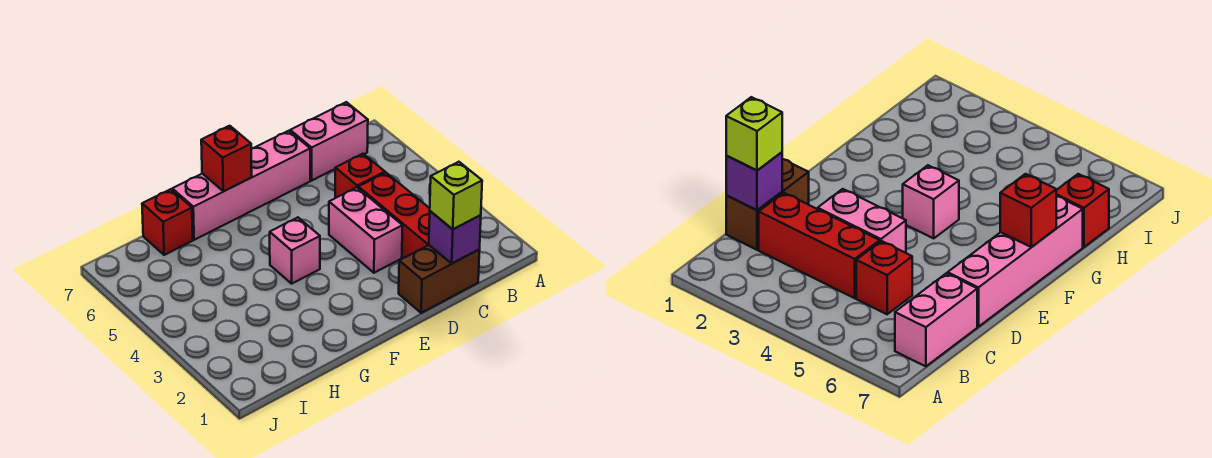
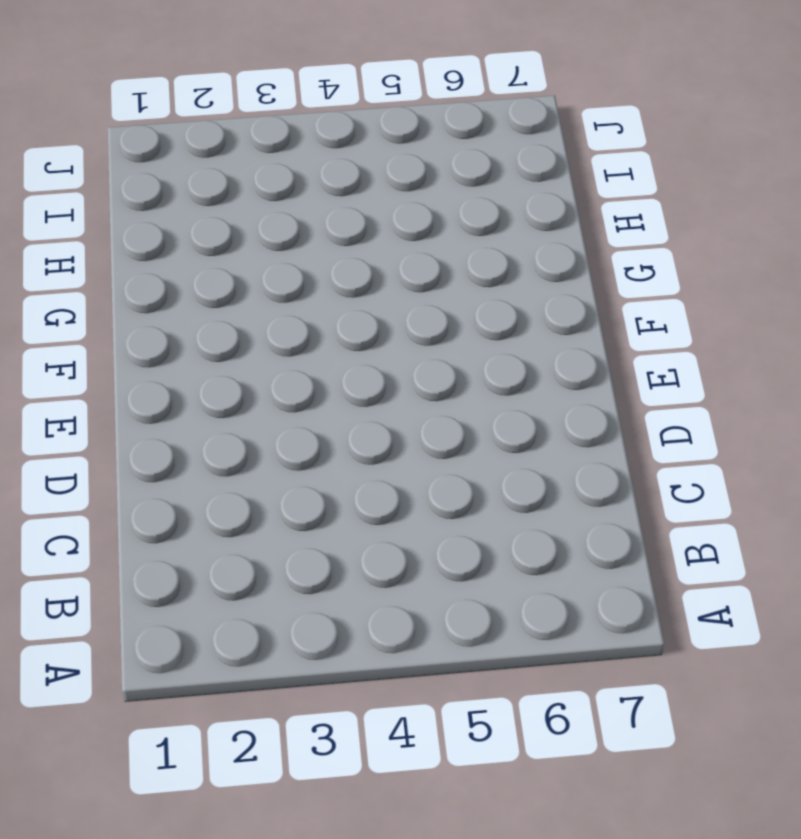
none -> pink 1x2 brick [290,102,368,180]
none -> brown 1x2 brick [399,245,480,313]

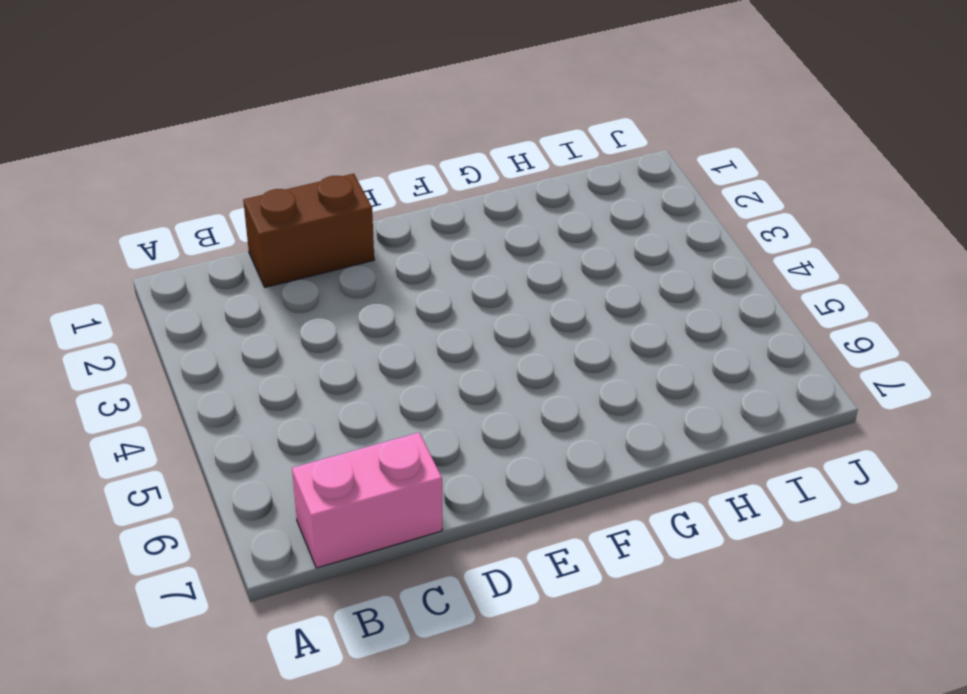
none -> red 1x3 brick [358,173,430,258]
none -> red 1x1 brick [335,154,385,198]

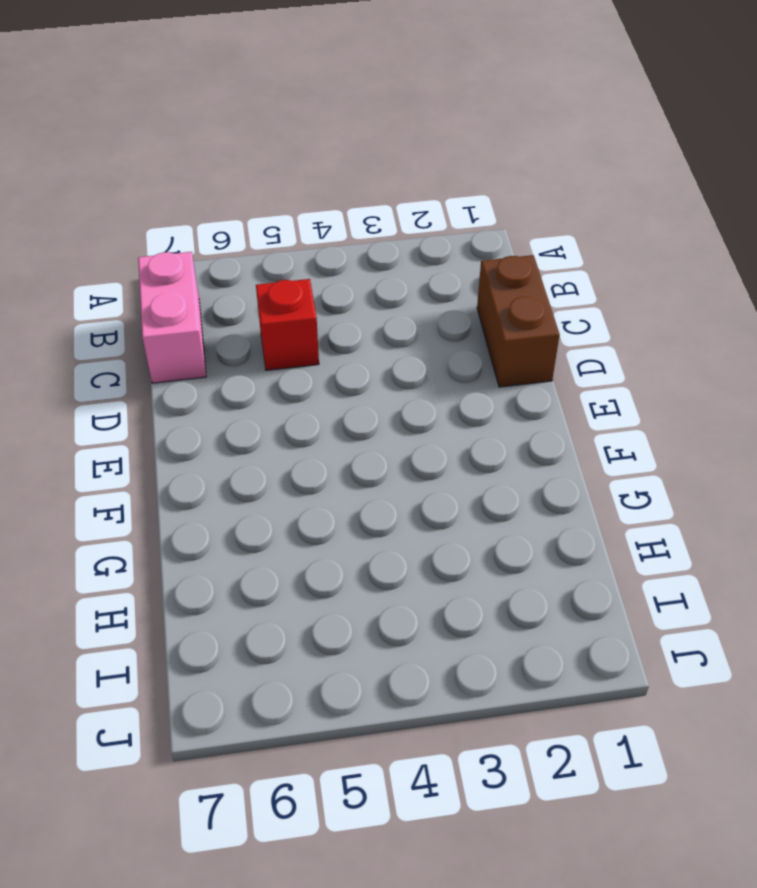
none -> red 1x3 brick [358,173,430,258]
none -> pink 1x2 brick [329,187,403,273]

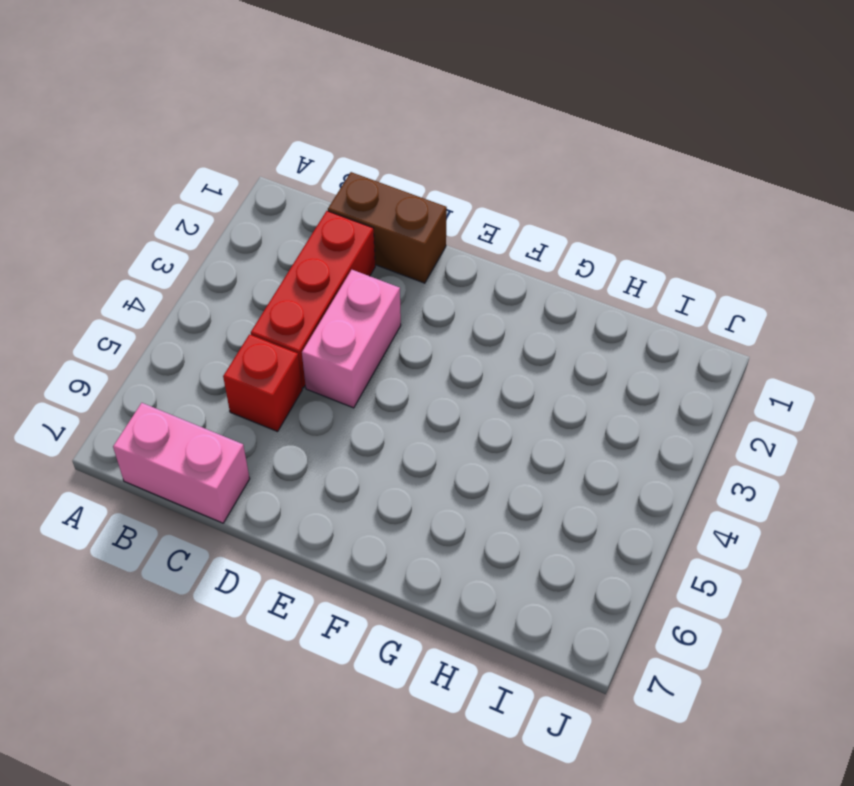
none -> pink 1x4 brick [172,131,310,240]
none -> pink 1x1 brick [270,217,320,284]

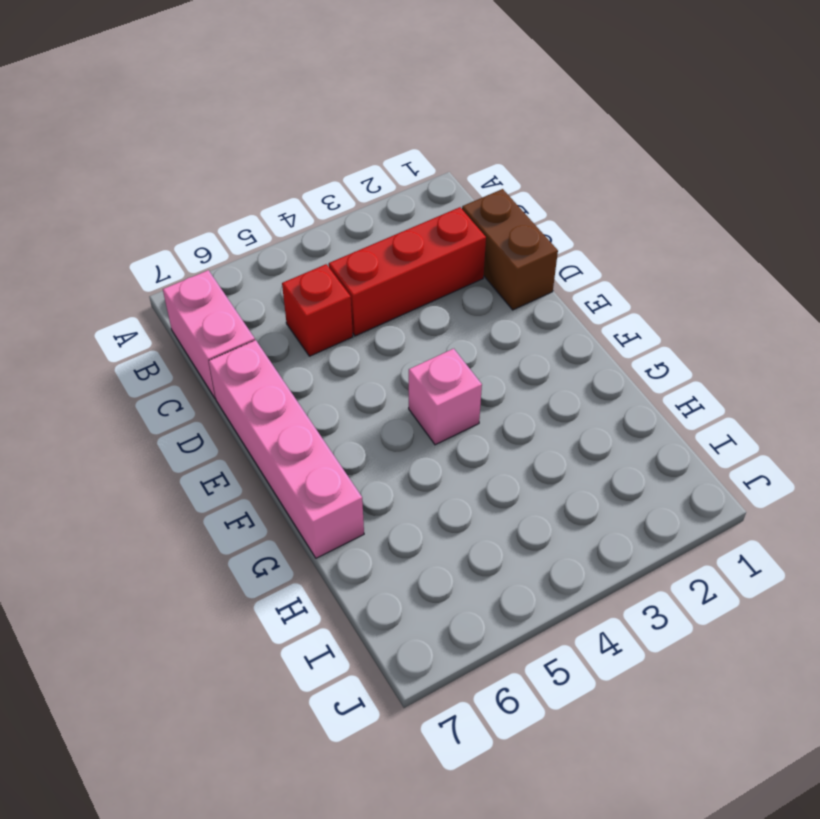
none -> pink 1x2 brick [329,187,403,273]
none -> red 1x1 brick [142,189,193,255]

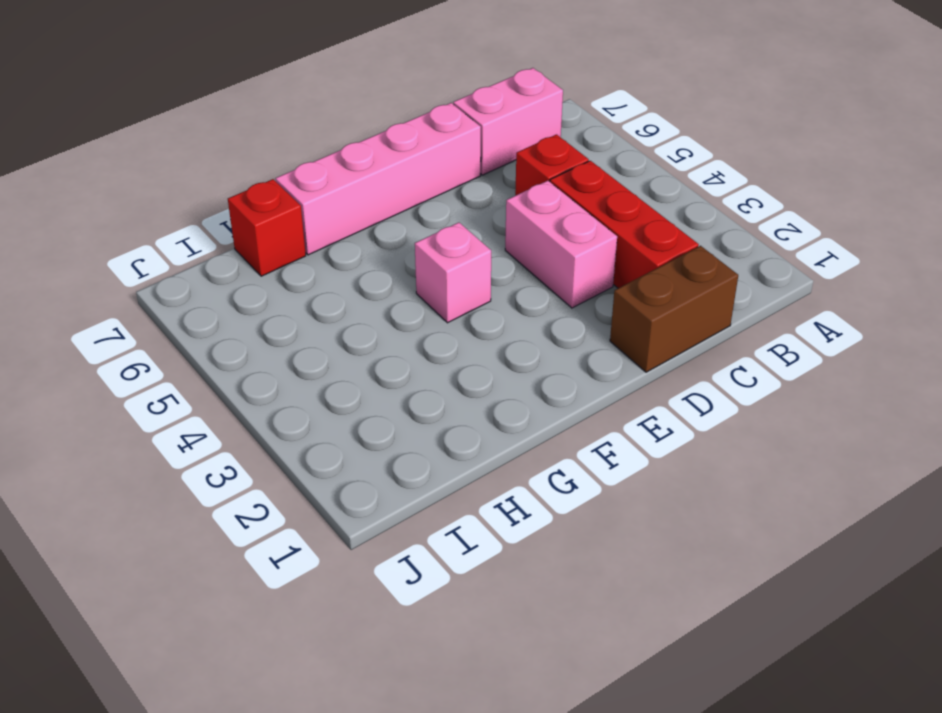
none -> purple 1x1 brick [429,211,481,263]
none -> red 1x1 brick [201,126,252,191]

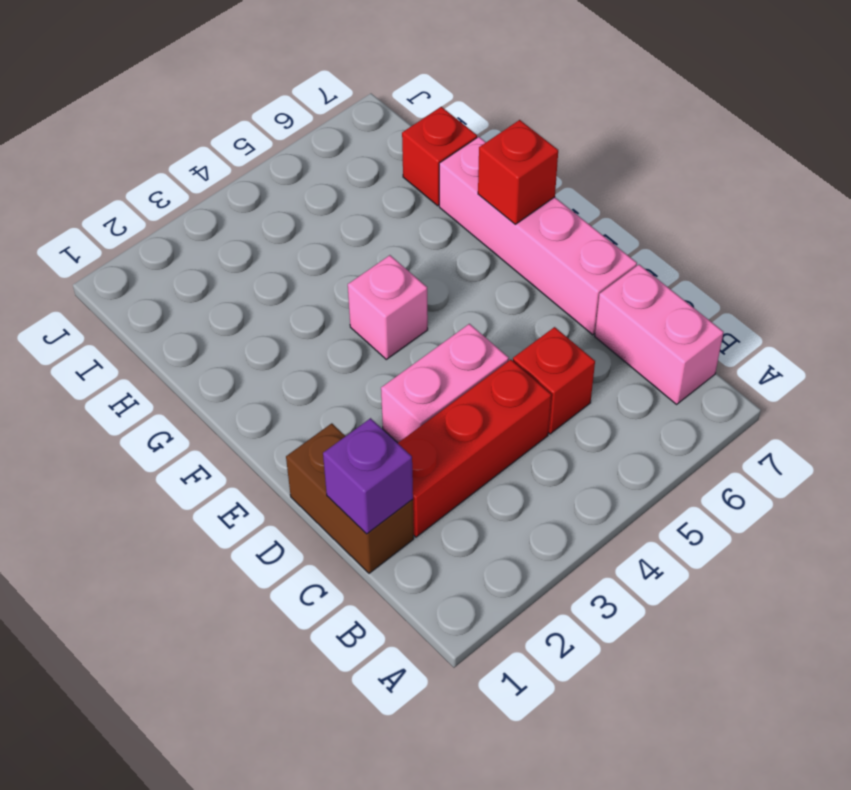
none -> lime 1x1 brick [430,162,482,229]

